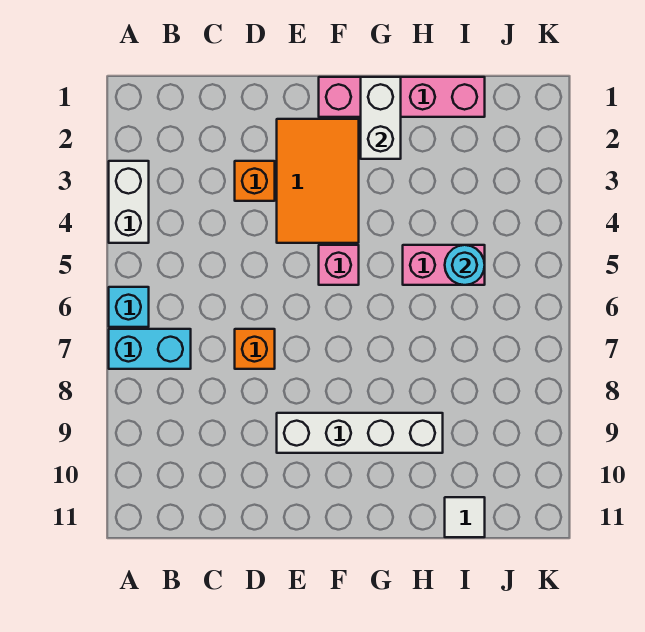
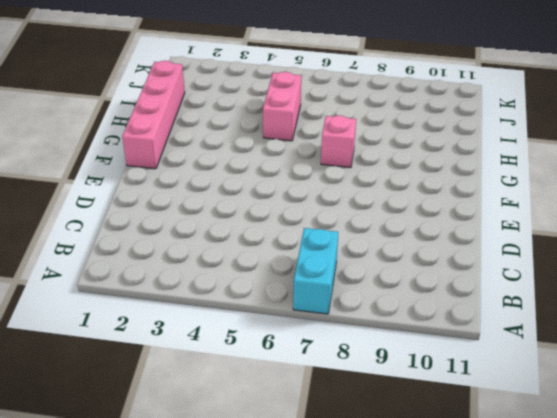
pink 1x1 brick [321,116,356,168] -> pink 1x1 brick moved to [319,245,359,285]
none -> white 1x2 brick [109,161,149,243]
none -> cyan 1x1 brick [109,287,149,327]
none -> orange 1x1 brick [235,161,275,201]

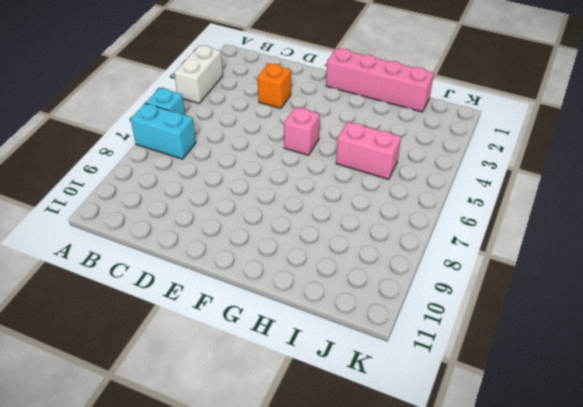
none -> orange 1x1 brick [235,329,275,369]
none -> orange 2x3 tile [277,119,359,243]
none -> white 1x4 brick [277,413,443,453]

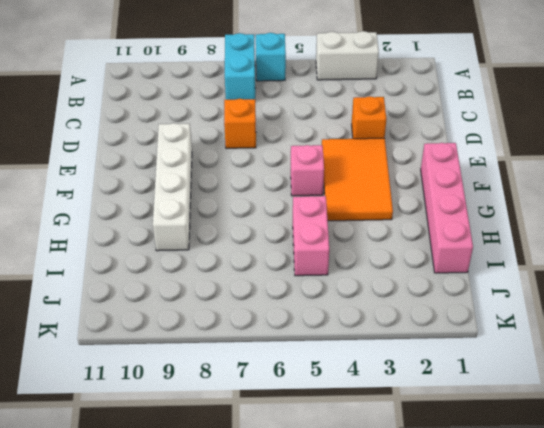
orange 2x3 tile [322,138,393,221] -> orange 2x3 tile turned to [277,119,359,243]
none -> white 1x1 tile [445,497,485,537]
none -> white 1x2 brick [361,77,401,159]
none -> cyan 1x1 round brick [445,245,485,285]

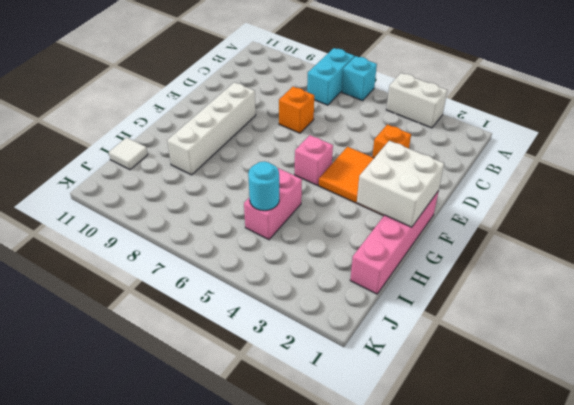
white 2x2 brick [357,141,444,227] -> white 1x2 brick [361,77,401,159]

